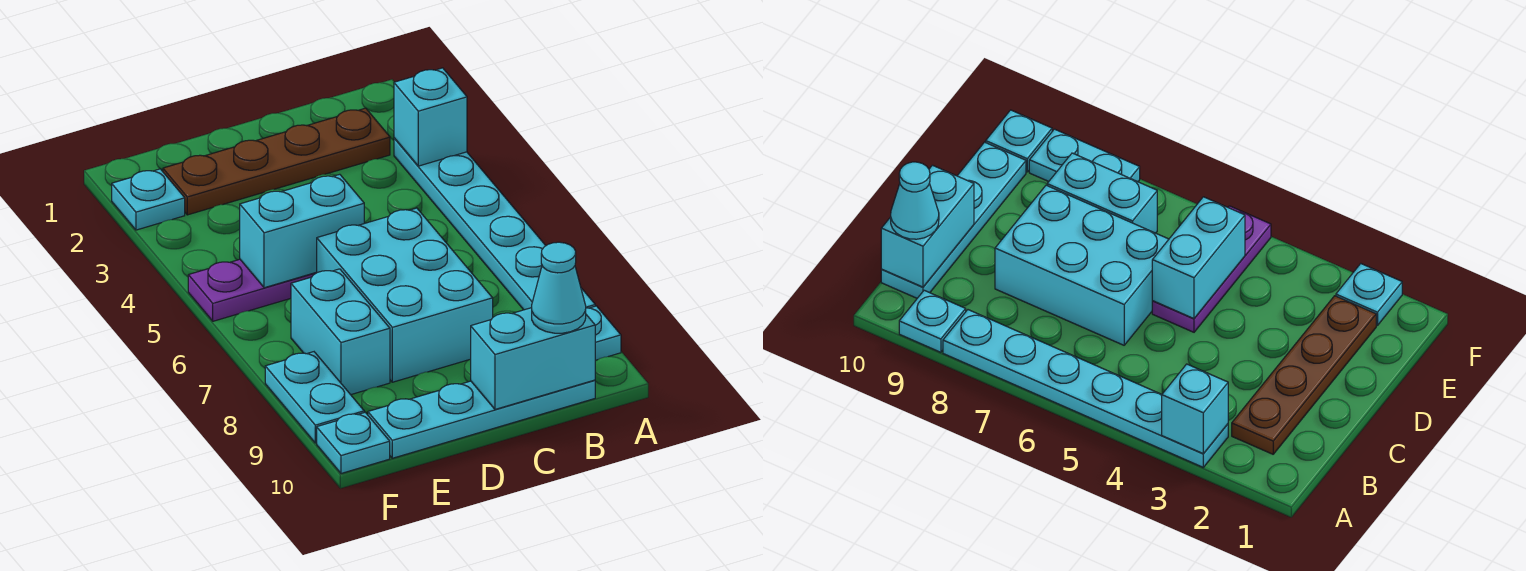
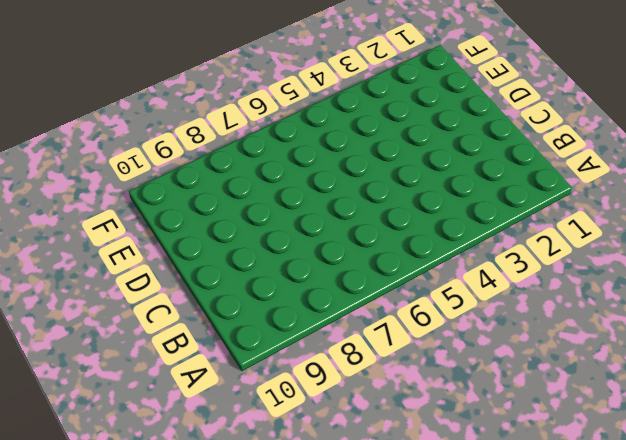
none -> cyan 1x6 plate [394,138,595,310]
none -> cyan 1x1 plate [586,306,621,360]
none -> brown 1x4 plate [163,108,390,215]

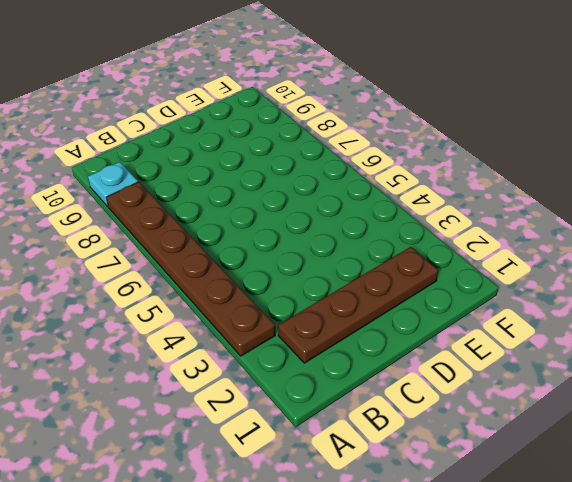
brown 1x6 plate [107,182,275,356] -> cyan 1x6 plate [394,138,595,310]
none -> cyan 1x4 plate [368,380,595,458]
none -> cyan 2x3 brick [317,208,493,382]
none -> purple 1x3 plate [188,259,317,321]

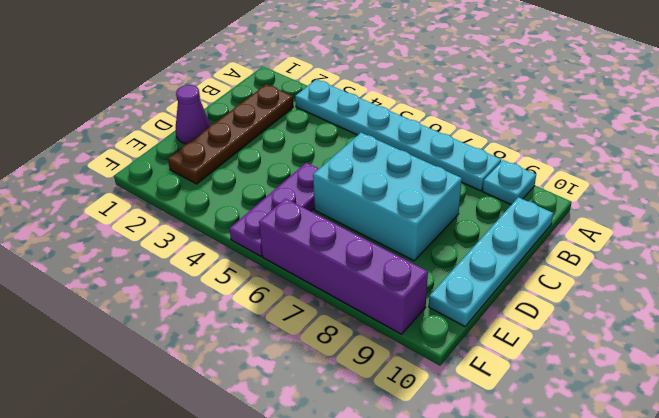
purple 1x1 cone [176,85,210,144] -> none
purple 1x4 brick [259,199,428,334] -> cyan 1x2 plate [265,352,364,443]
none -> cyan 1x2 brick [291,269,390,395]
none -> cyan 1x1 plate [112,169,185,230]
none -> cyan 1x1 plate [317,412,390,473]

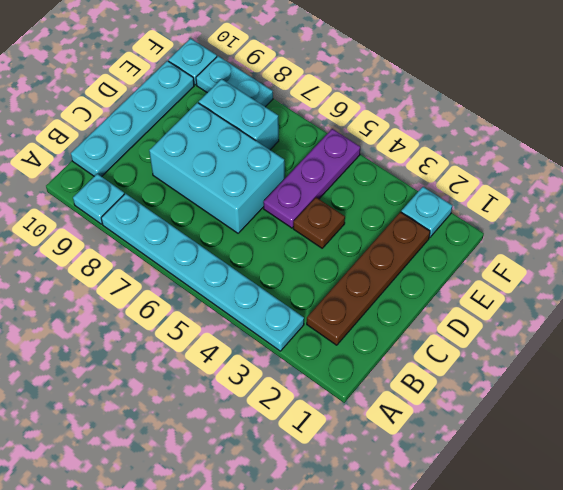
brown 1x1 plate [293,198,345,248] -> none
none -> cyan 1x1 brick [394,68,467,166]
none -> cyan 1x2 brick [471,308,595,409]
none -> cyan 1x2 brick [240,174,364,288]

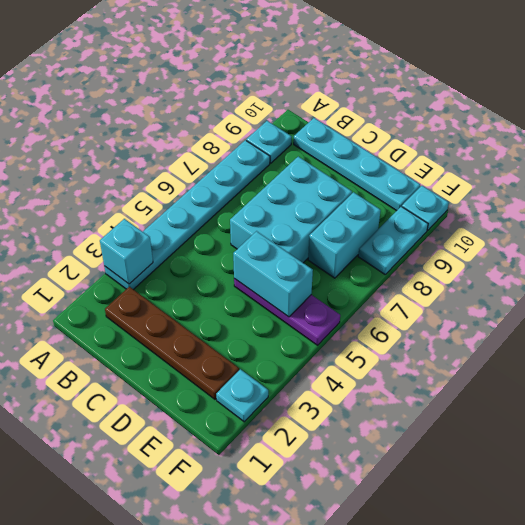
none -> cyan 1x2 brick [471,308,595,409]
none -> cyan 1x1 cone [532,242,586,333]

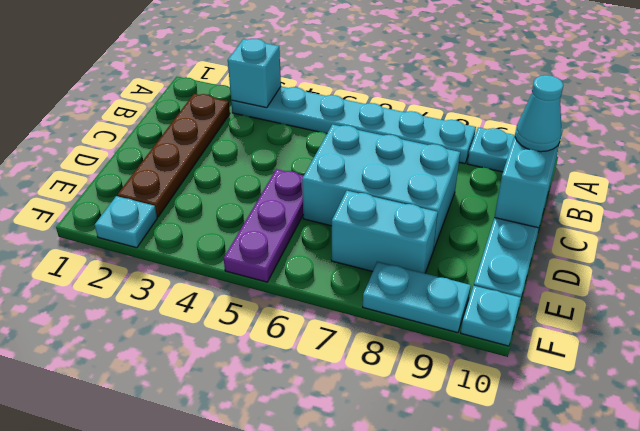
none -> cyan 1x2 brick [240,174,364,288]

